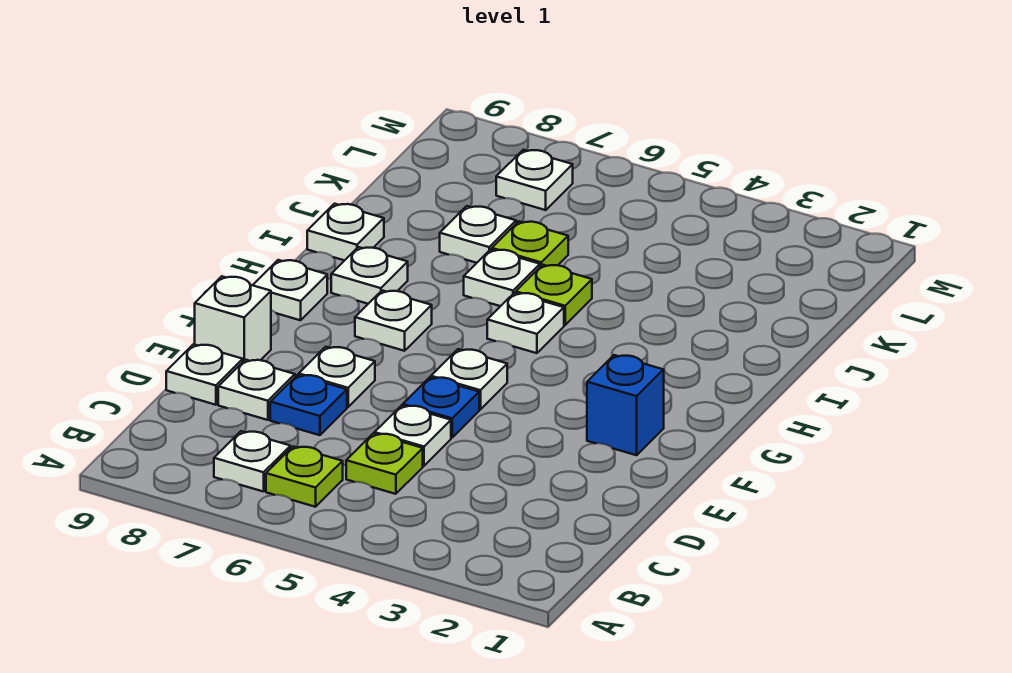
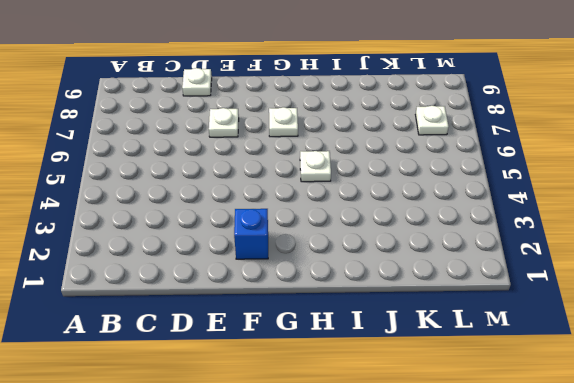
none -> lime 1x1 plate [266,446,343,507]
none -> white 1x1 plate [214,431,290,492]
none -> lime 1x1 plate [346,434,423,494]

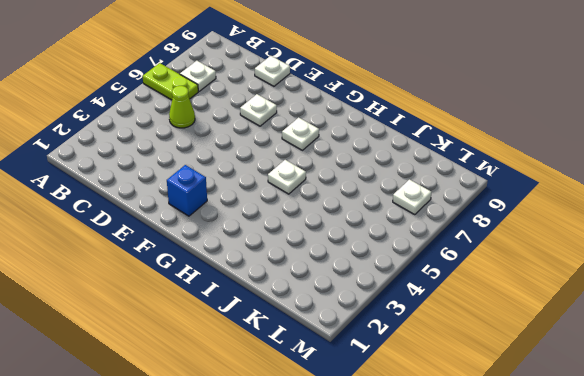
lime 1x2 plate [143,63,198,100] -> lime 1x1 plate [266,446,343,507]
lime 1x1 cone [169,86,195,128] -> lime 1x1 plate [346,434,423,494]
none -> white 1x1 plate [375,405,451,466]
none -> blue 1x1 plate [270,375,347,435]
none -> white 1x1 plate [218,360,295,420]

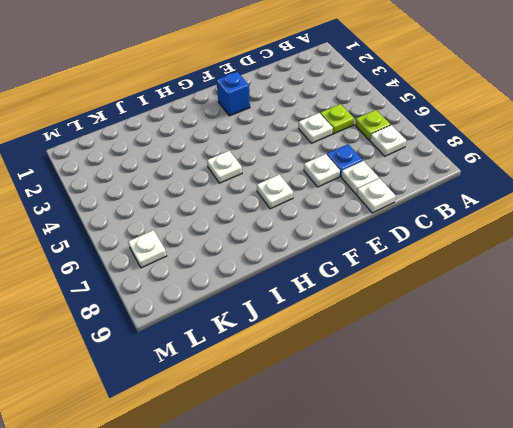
none -> blue 1x1 plate [403,377,479,438]
none -> white 1x1 brick [195,276,271,361]
none -> white 1x1 plate [431,349,507,410]

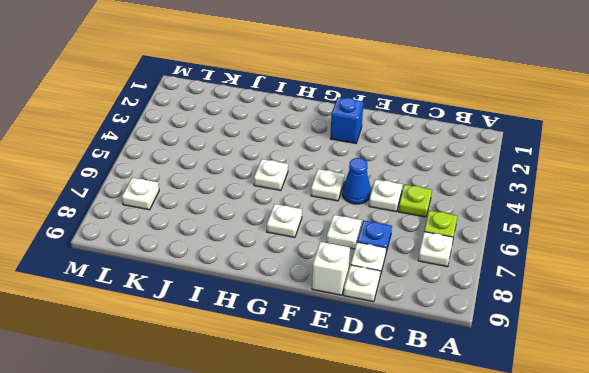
blue 1x1 cone [342,158,371,204] -> blue 1x1 plate [403,377,479,438]
none -> white 1x1 plate [253,260,327,320]
none -> white 1x1 plate [331,247,408,304]
none -> lime 1x1 plate [516,265,592,325]

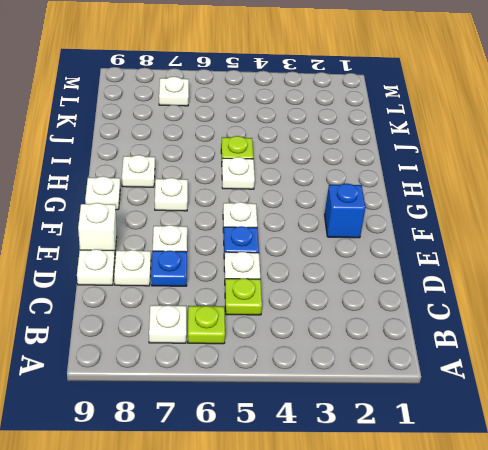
none -> white 1x1 plate [464,249,540,306]
none -> white 1x1 plate [307,204,384,261]
none -> lime 1x1 plate [492,221,568,267]

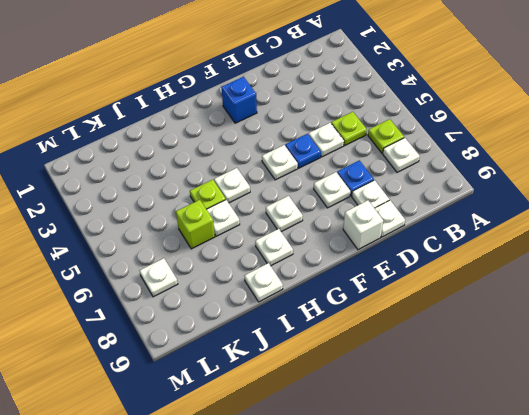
lime 1x1 brick [176,200,215,249] -> lime 1x1 plate [492,221,568,267]
none -> white 1x1 plate [253,260,327,320]
none -> white 1x1 plate [440,206,516,263]

